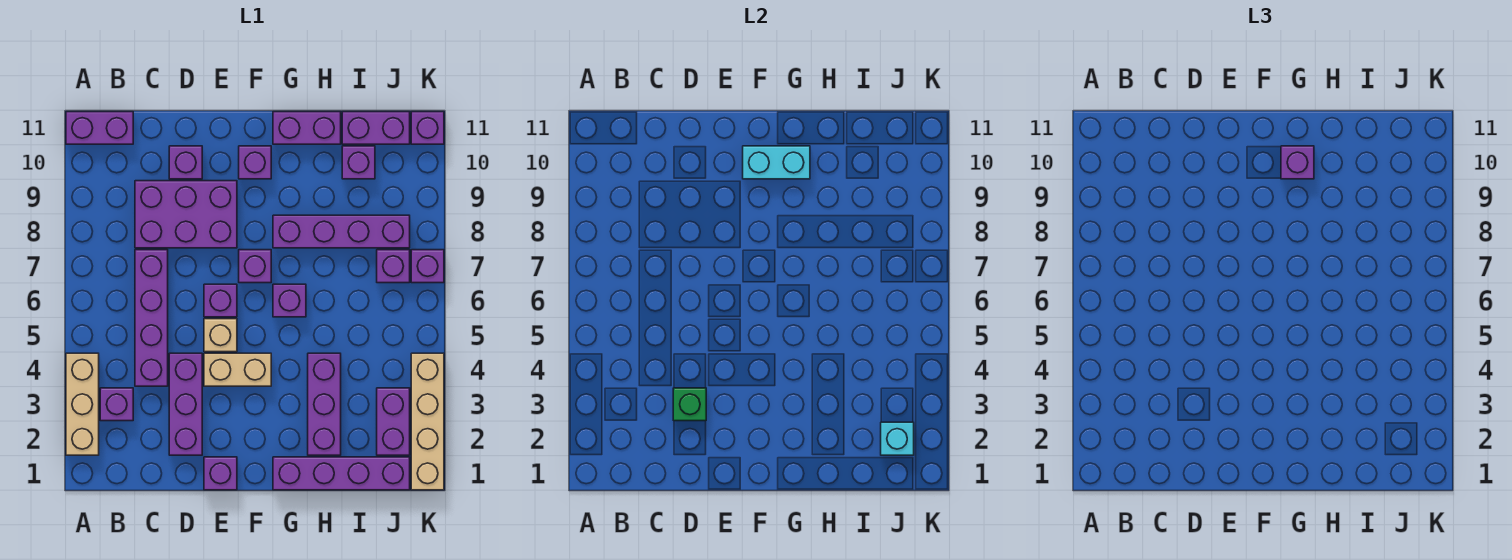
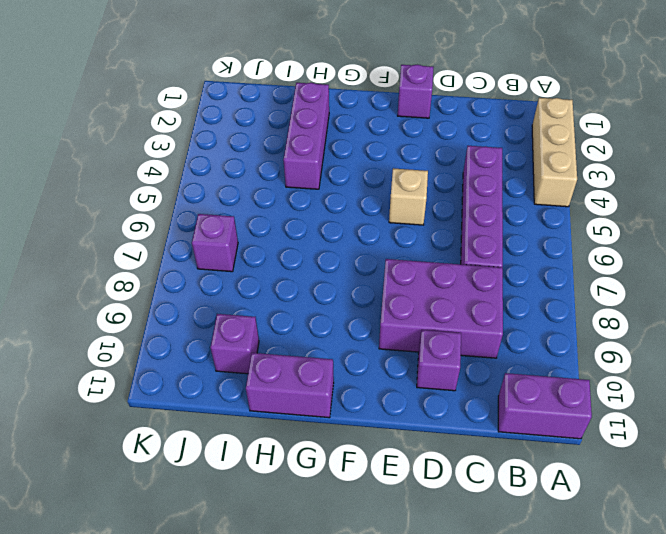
none -> purple 1x1 brick [100,388,133,421]
none -> purple 1x3 brick [169,353,202,455]
none -> tan 1x2 brick [204,353,271,386]

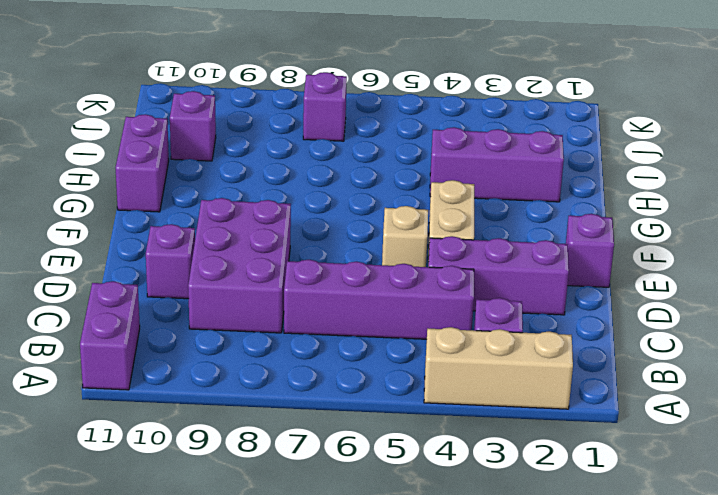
none -> purple 1x1 brick [204,284,237,317]
none -> purple 1x1 brick [239,250,271,283]
none -> purple 1x1 brick [239,146,271,179]

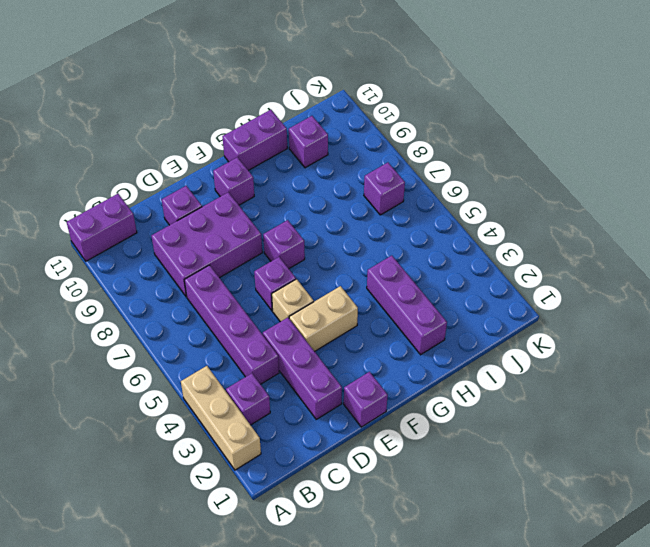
none -> purple 1x4 brick [273,457,410,490]
none -> purple 1x1 brick [273,284,306,317]
none -> purple 1x4 brick [273,215,410,248]

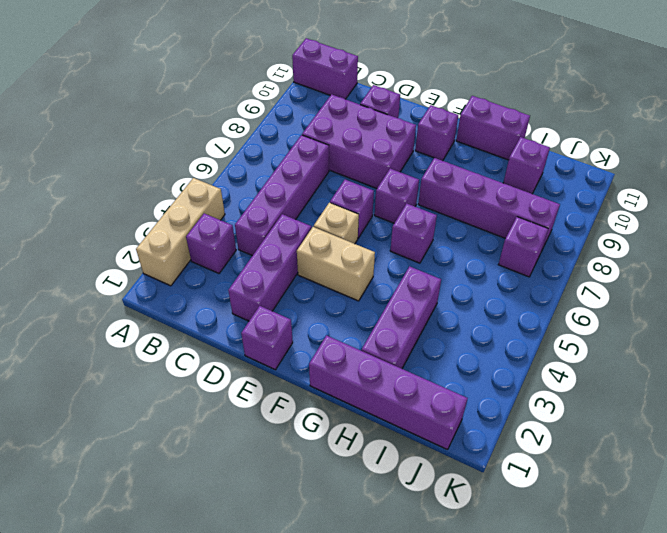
none -> purple 1x2 brick [342,112,410,144]
none -> purple 1x2 brick [377,388,410,455]
none -> tan 1x4 brick [411,353,444,490]

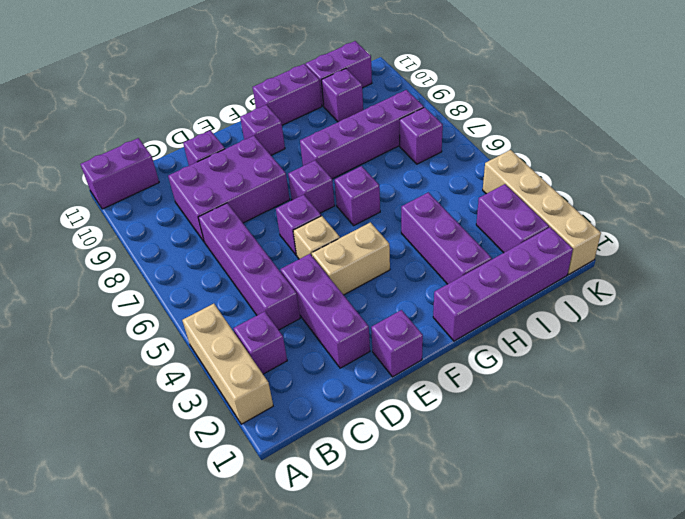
none -> purple 1x1 brick [411,250,444,283]
none -> purple 1x1 brick [411,112,444,144]
none -> green 1x1 brick [673,388,706,421]

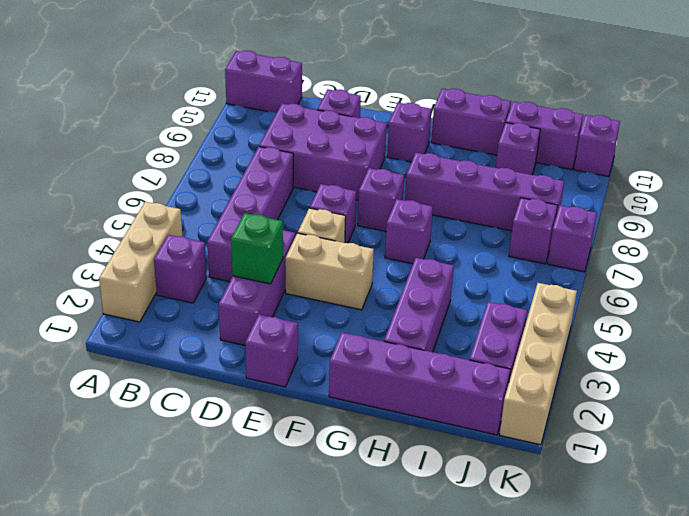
none -> cyan 1x2 brick [743,146,810,179]
none -> cyan 1x1 brick [881,422,914,455]
none -> purple 1x1 brick [1281,146,1314,179]

